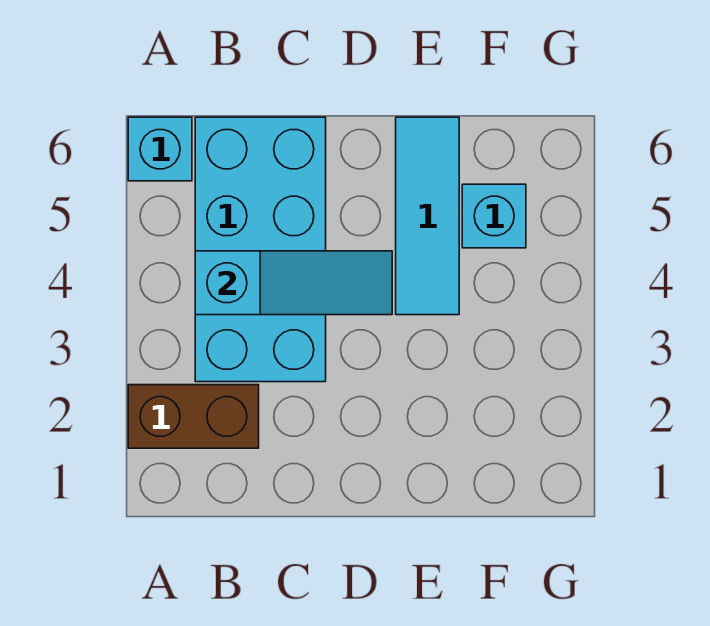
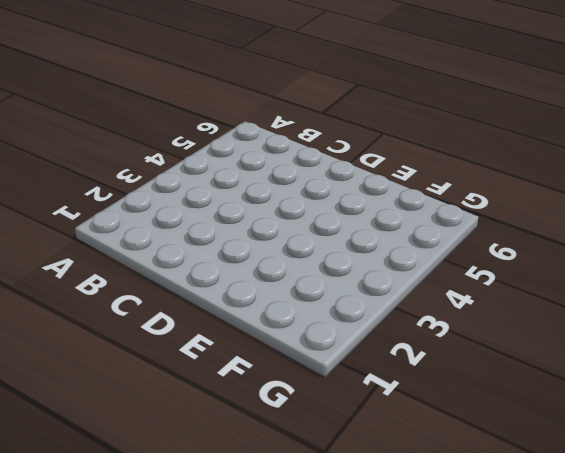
none -> brown 1x2 brick [128,385,259,448]
none -> cyan 1x1 brick [128,117,192,181]

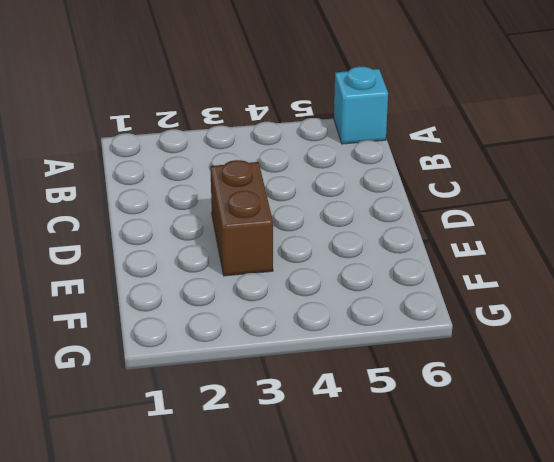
brown 1x2 brick [210,160,273,276] -> brown 1x2 brick moved to [128,385,259,448]
none -> cyan 2x4 brick [195,117,326,382]
none -> cyan 1x3 tile [396,117,459,315]

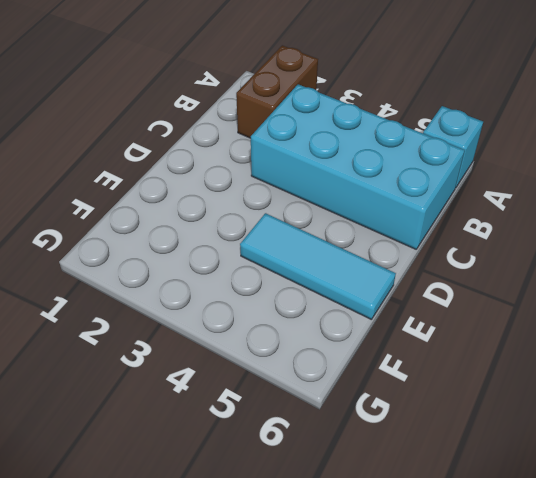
none -> cyan 1x1 brick [462,184,526,248]
none -> cyan 1x3 slope [195,251,392,315]

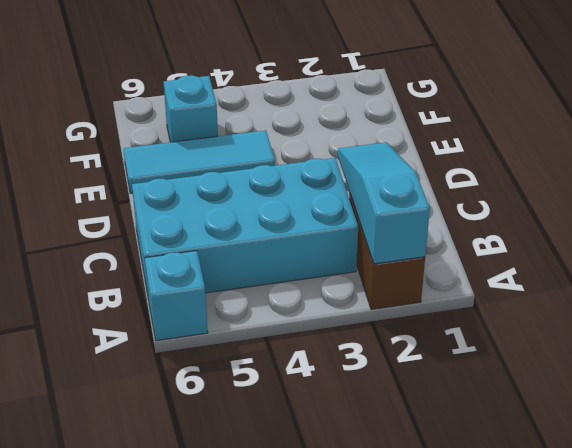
cyan 1x3 slope [338,142,430,264] -> cyan 1x3 slope moved to [195,251,392,315]

